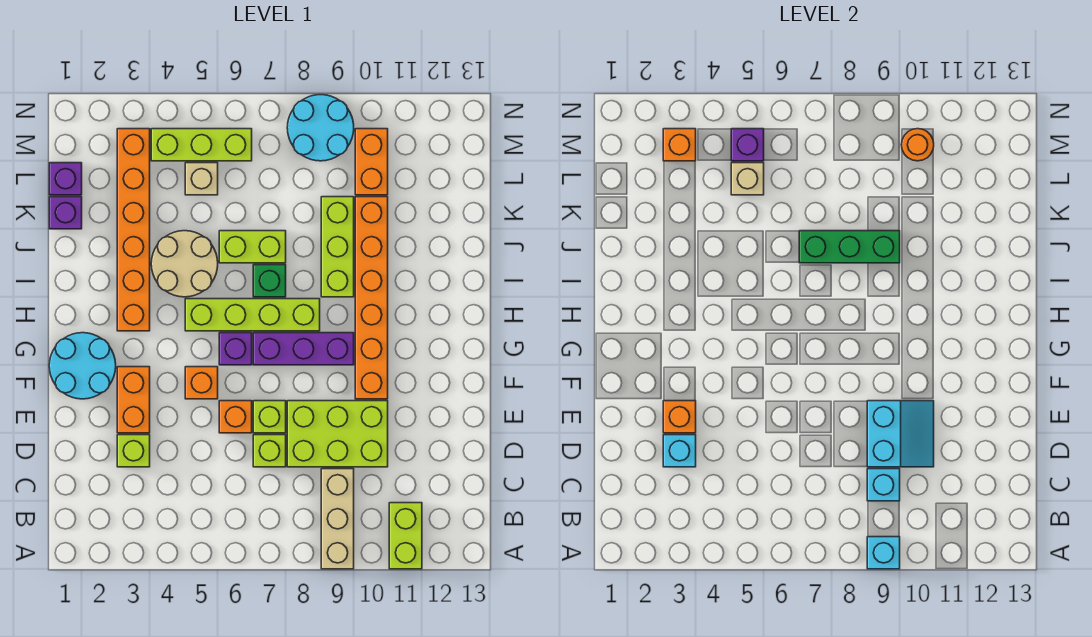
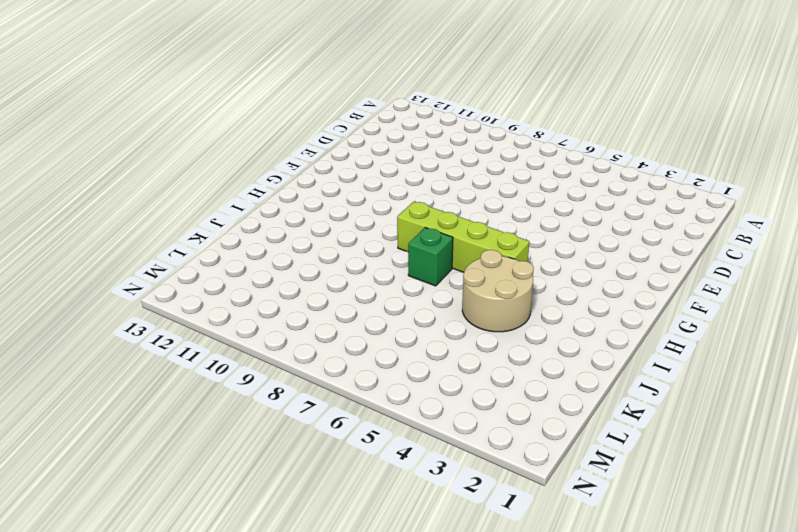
none -> tan 1x3 brick [321,469,354,569]
none -> lime 1x2 brick [389,503,422,569]
none -> lime 1x1 brick [117,435,150,467]
none -> lime 1x1 brick [253,435,286,467]

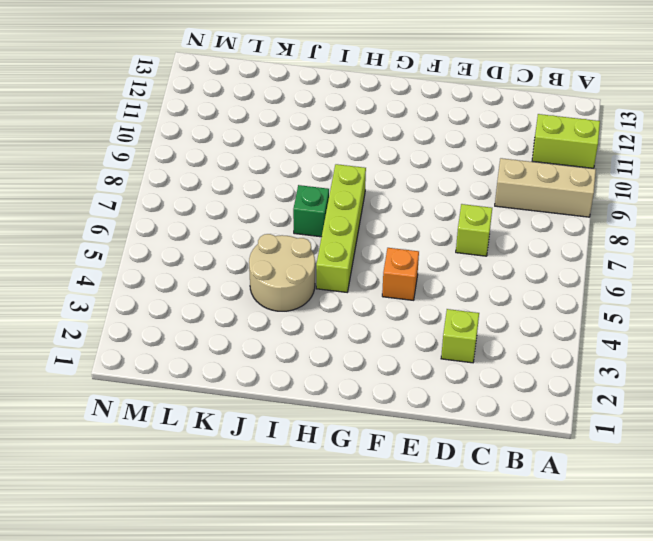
none -> lime 2x3 brick [287,401,388,467]
none -> orange 1x2 brick [117,367,150,433]
none -> orange 1x1 brick [219,401,252,433]
none -> lime 1x1 brick [253,401,286,433]

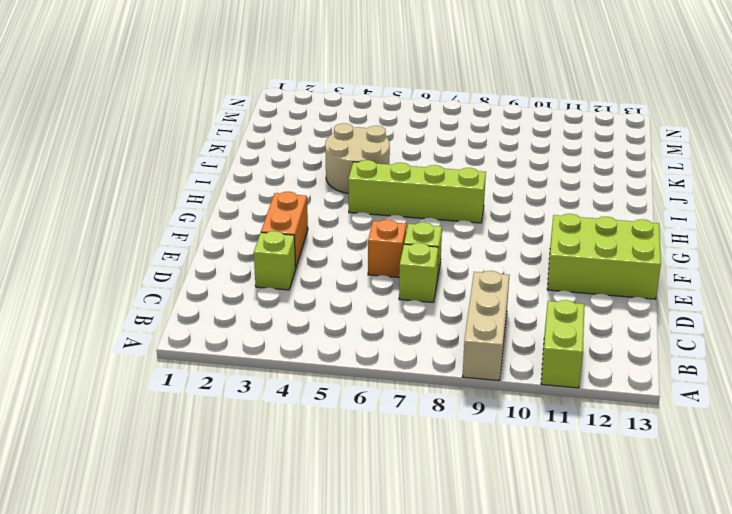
lime 2x3 brick [547,214,661,299] -> lime 2x3 brick moved to [287,401,388,467]
none -> cyan 2x2 round brick [49,333,116,399]
none -> orange 1x1 brick [185,367,218,399]
none -> orange 1x6 brick [355,197,388,399]
none -> purple 1x1 brick [219,333,252,365]

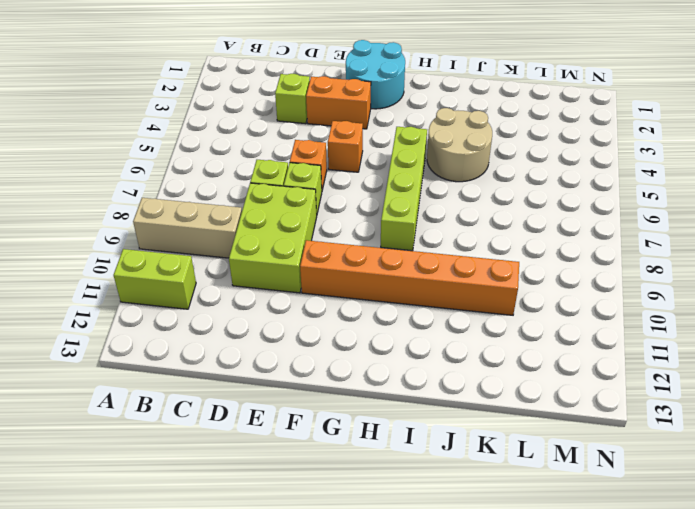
none -> purple 1x1 brick [219,333,252,365]
none -> purple 1x3 brick [253,333,354,365]
none -> orange 1x6 brick [117,129,150,331]
none -> green 1x1 brick [253,265,286,297]

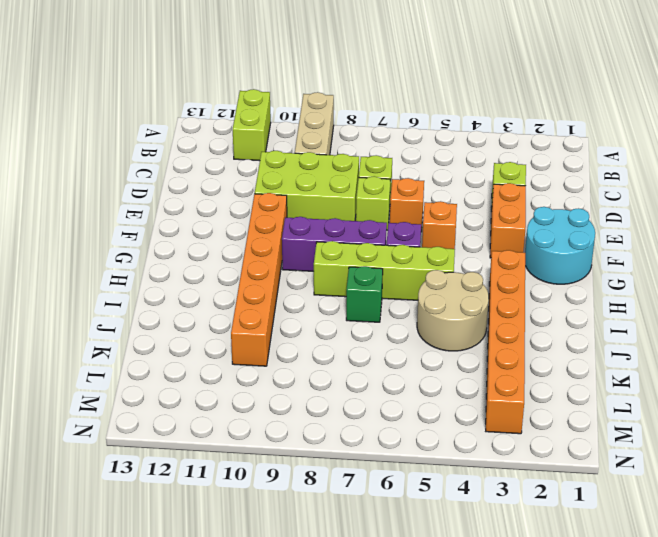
none -> lime 1x3 brick [321,197,354,297]
none -> lime 1x2 brick [219,231,286,263]
none -> purple 1x1 brick [49,197,82,229]
none -> purple 1x1 brick [49,163,82,195]

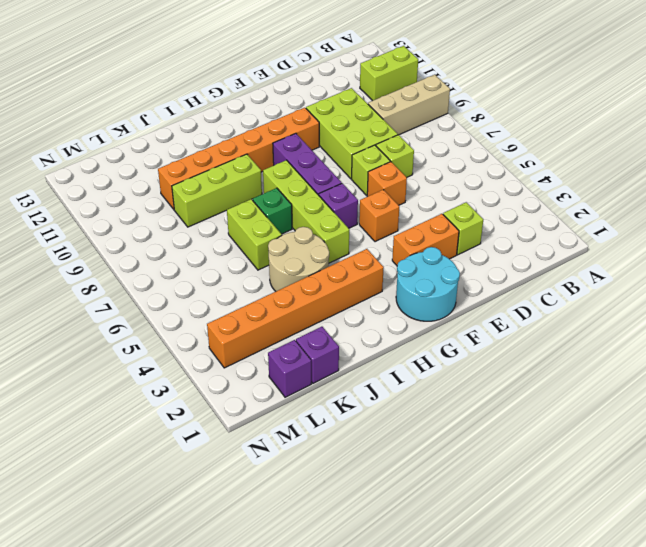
none -> tan 1x1 brick [185,163,218,195]
none -> orange 1x2 brick [355,129,388,195]
none -> lime 1x3 brick [151,129,252,161]
none -> cyan 2x2 round brick [287,95,354,161]

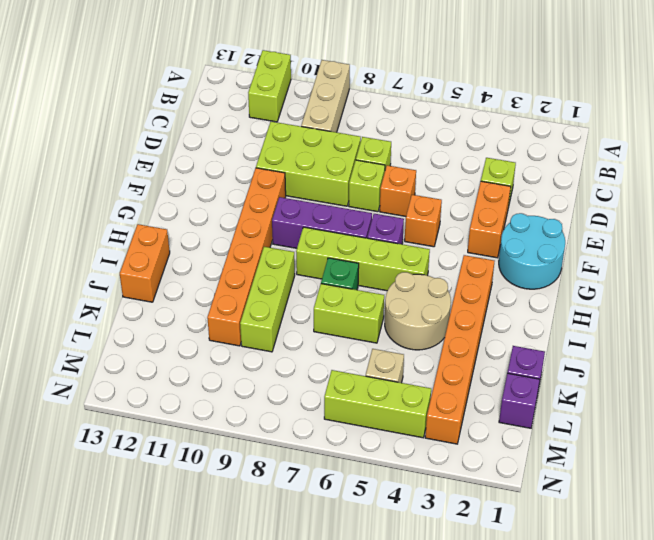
orange 1x2 brick [120,224,170,302] -> orange 1x2 brick moved to [355,129,388,195]
none -> cyan 2x2 round brick [287,95,354,161]
none -> cyan 1x1 brick [867,537,900,569]
none -> cyan 1x1 brick [867,469,900,501]
none -> cyan 1x1 brick [663,435,696,467]

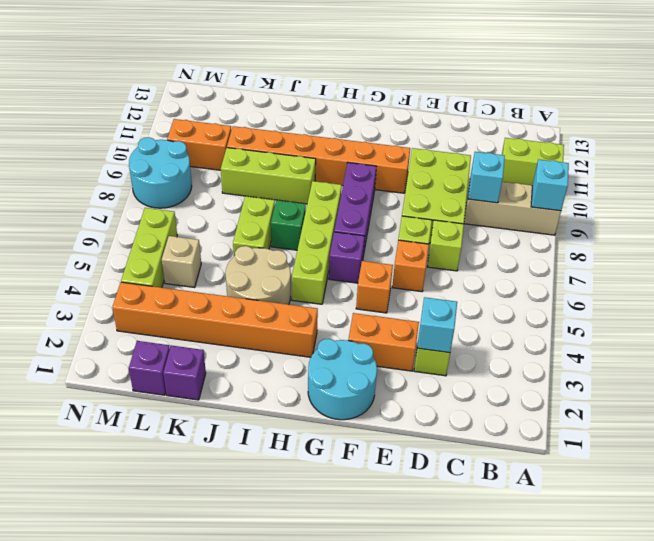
none -> cyan 2x2 slope [867,401,934,467]
none -> orange 1x1 brick [663,401,696,433]
none -> green 1x3 brick [799,231,900,263]
none -> tan 1x1 brick [731,163,764,195]

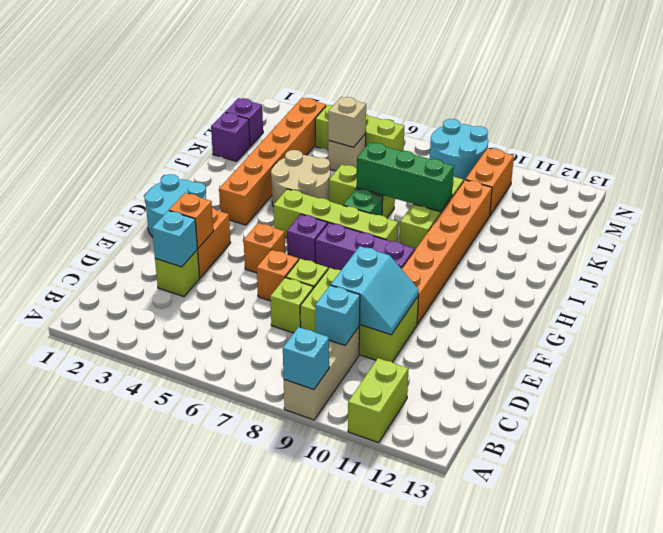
none -> orange 1x1 brick [663,129,696,161]
none -> purple 1x1 brick [731,129,764,161]
none -> orange 1x1 round brick [901,129,934,161]

